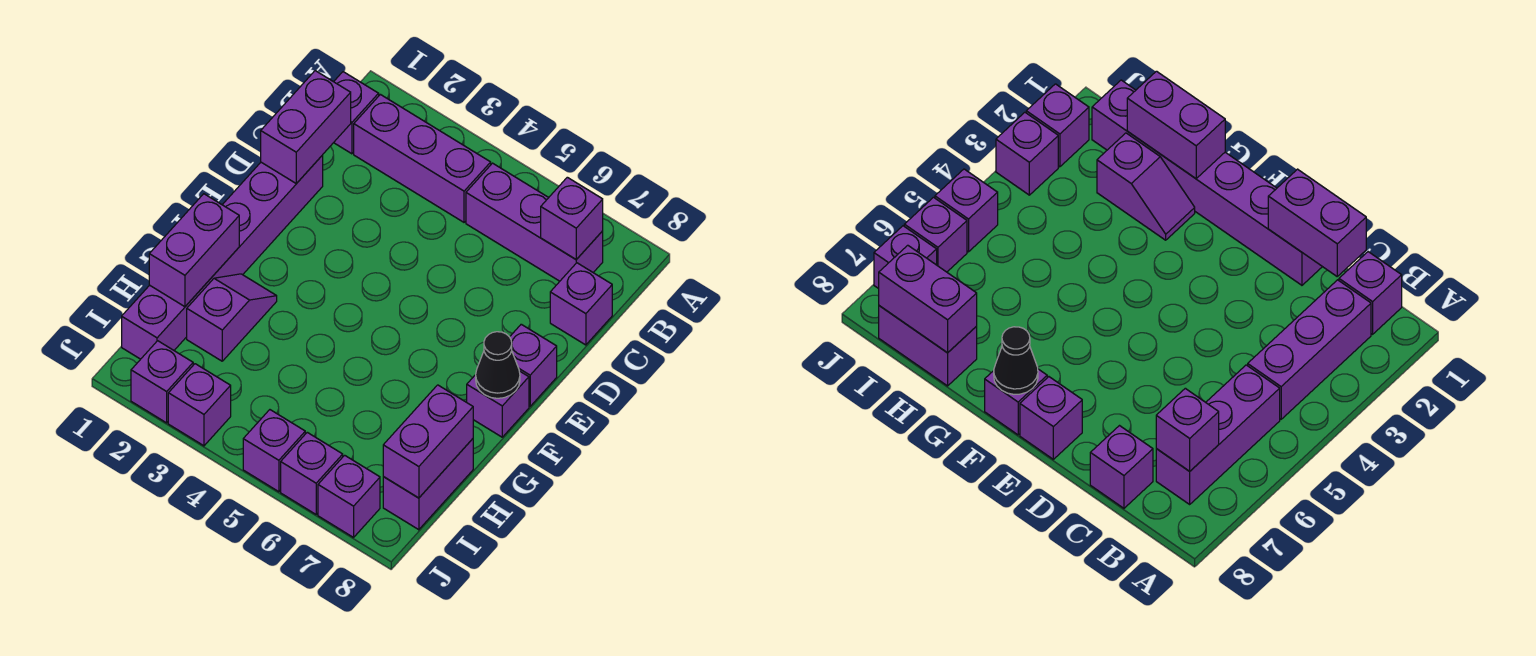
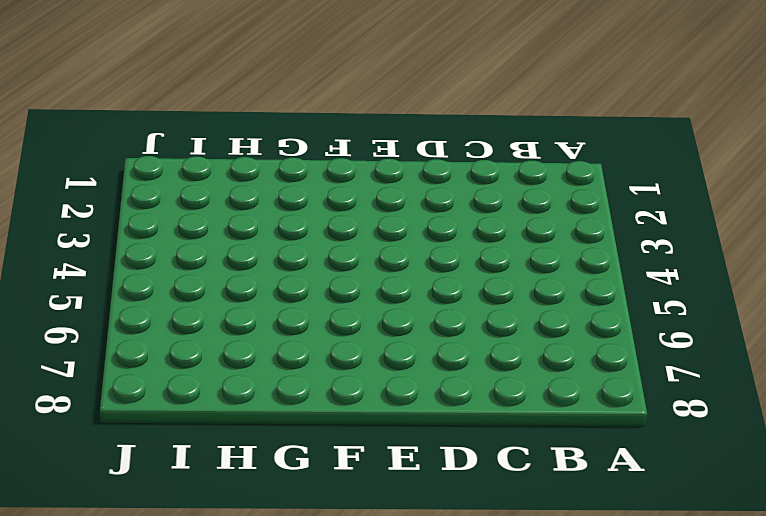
none -> purple 1x1 brick [334,72,379,154]
none -> purple 1x3 brick [354,94,491,222]
none -> purple 1x3 brick [466,163,603,281]

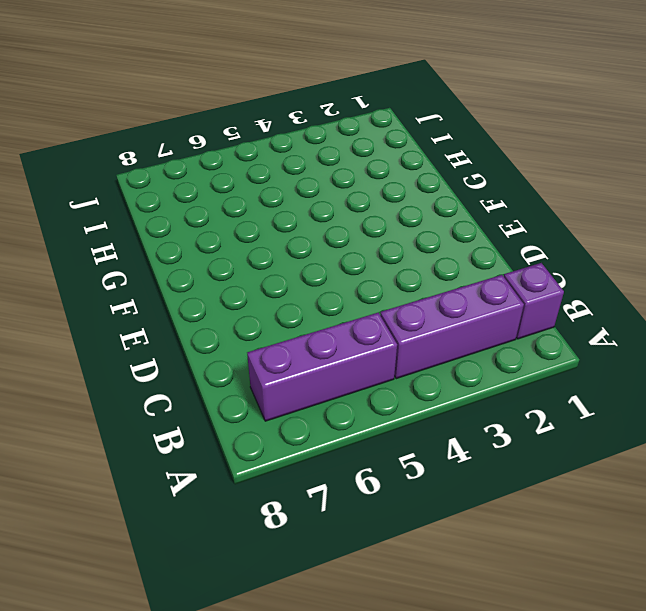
none -> purple 1x1 brick [550,263,612,345]
none -> purple 1x6 brick [122,155,323,359]
none -> purple 1x1 brick [510,324,557,406]

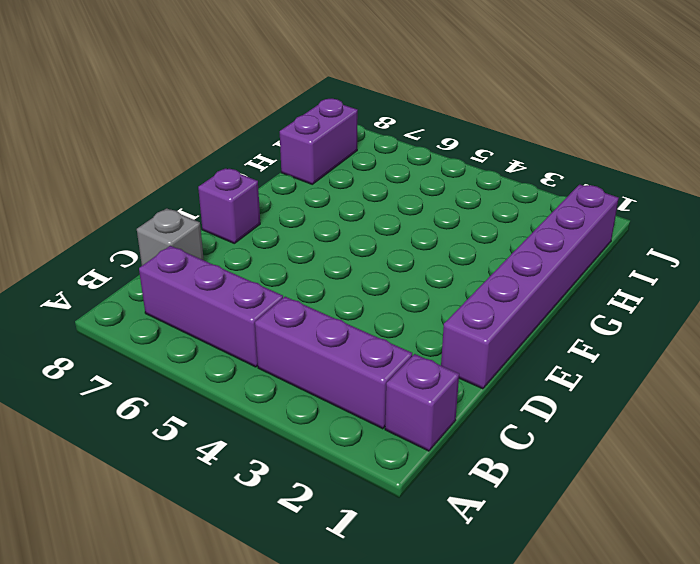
grey 1x1 brick [137,208,204,266] -> purple 1x1 brick [550,263,612,345]
none -> purple 1x1 brick [467,371,529,437]
none -> purple 1x2 slope [187,274,277,361]
none -> purple 1x1 brick [131,341,193,423]

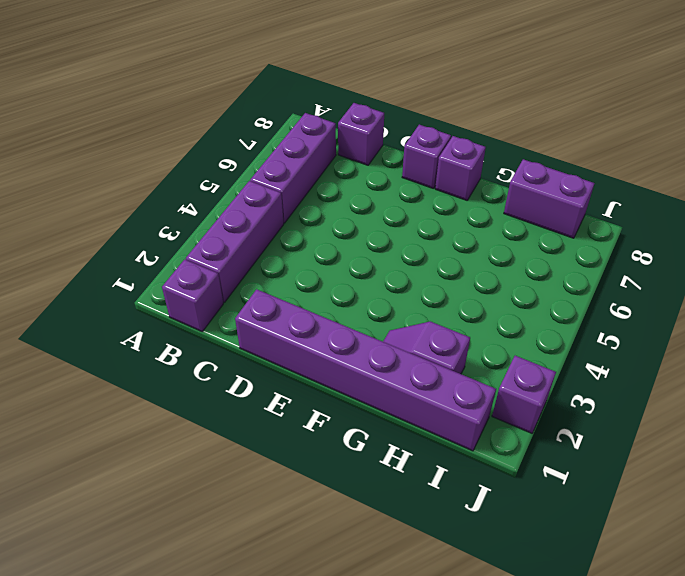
none -> purple 1x1 brick [168,364,231,446]
none -> purple 1x1 brick [243,410,305,492]
none -> purple 1x1 brick [281,432,343,514]

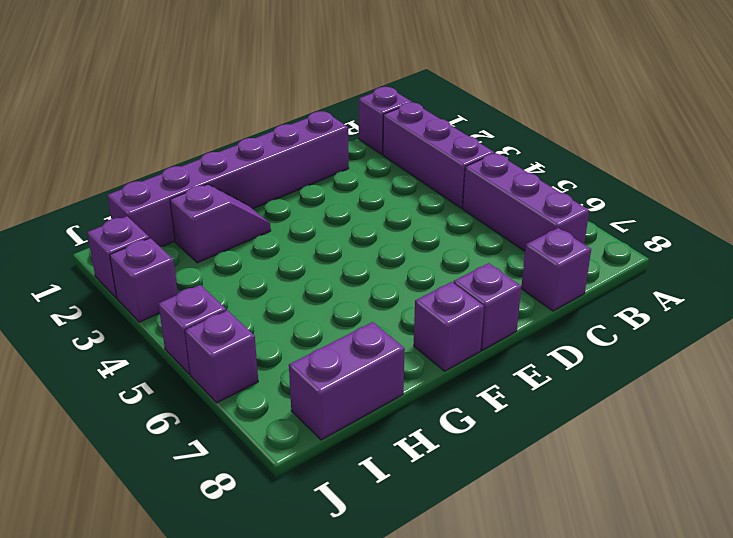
none -> purple 1x1 brick [318,455,380,537]
none -> purple 1x1 brick [541,177,603,259]
none -> purple 1x2 brick [261,71,351,184]

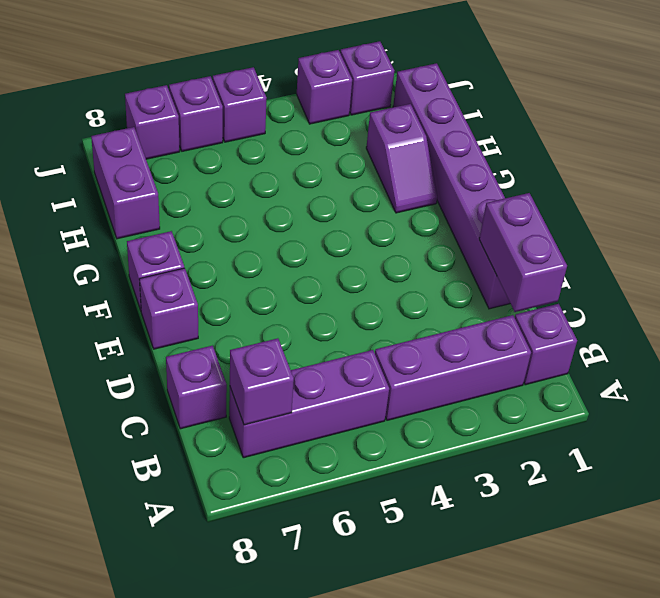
none -> black 1x1 cone [476,332,520,398]
none -> purple 1x2 brick [149,194,239,307]
none -> purple 1x2 brick [383,385,473,498]

